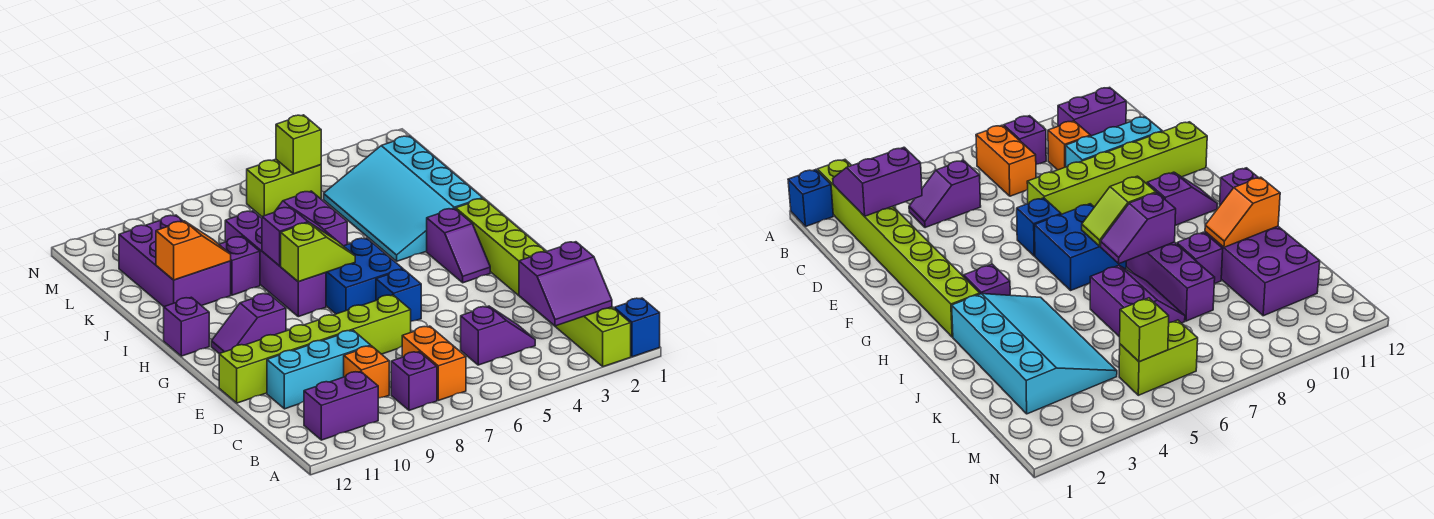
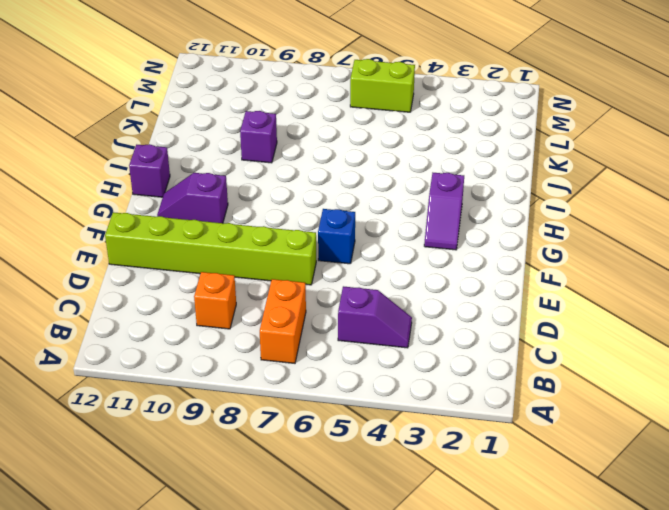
none -> blue 1x1 brick [614,298,660,357]
none -> lime 1x8 brick [456,199,631,367]
none -> purple 1x1 brick [391,352,437,410]

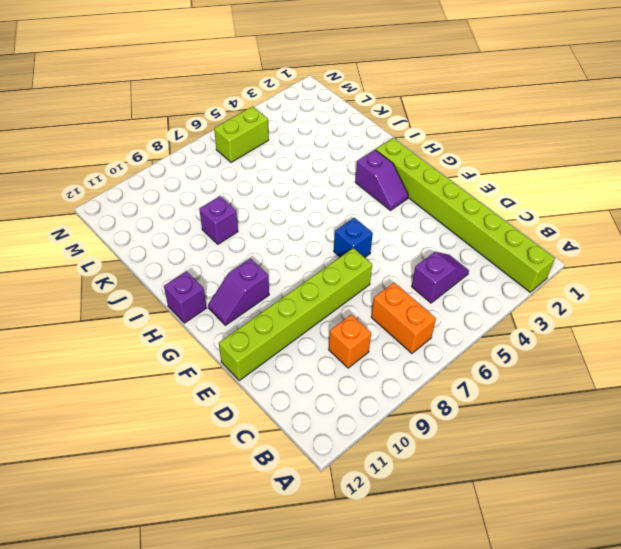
none -> blue 1x1 brick [614,298,660,357]
none -> purple 1x1 brick [391,352,437,410]
none -> purple 1x2 brick [304,372,378,440]

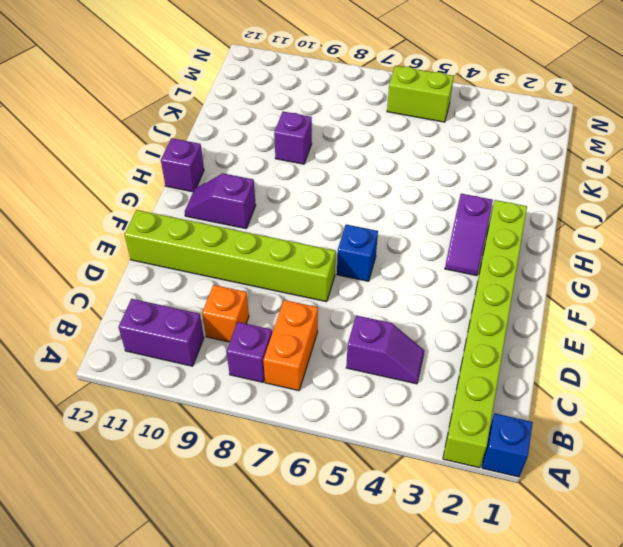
none -> cyan 1x3 brick [267,330,371,409]
none -> blue 2x2 brick [326,238,403,314]
none -> purple 1x4 brick [225,211,326,317]

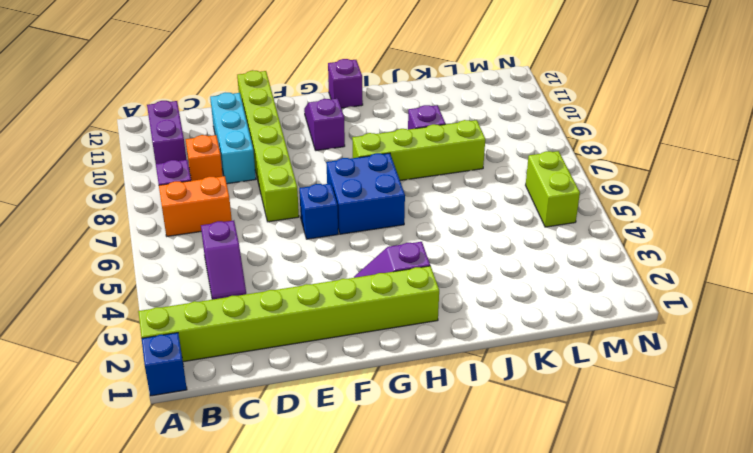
lime 1x4 brick [352,120,485,181] -> purple 1x4 brick [225,211,326,317]
none -> cyan 3x4 slope [324,136,483,261]
none -> purple 2x2 slope [276,191,347,246]
none -> purple 2x3 brick [119,215,231,307]

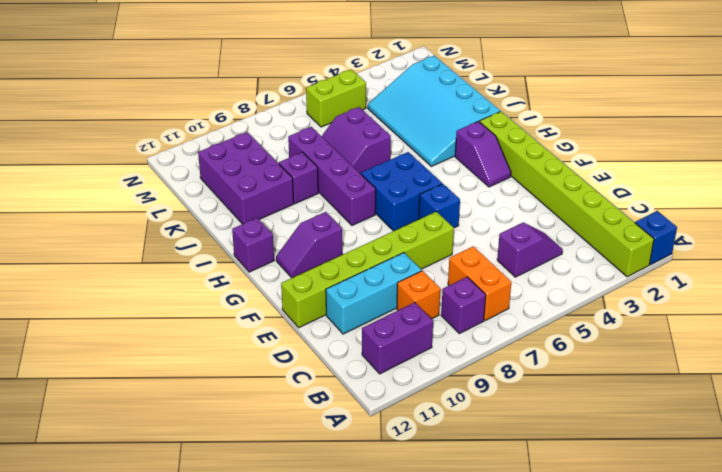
none -> purple 2x2 slope [519,242,612,326]
none -> lime 1x2 slope [281,223,355,282]
none -> purple 1x2 slope [262,207,335,266]

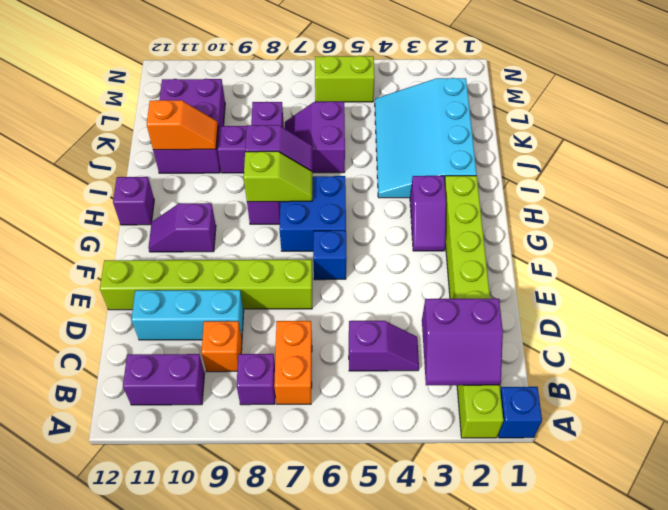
none -> lime 1x1 brick [276,115,321,174]

